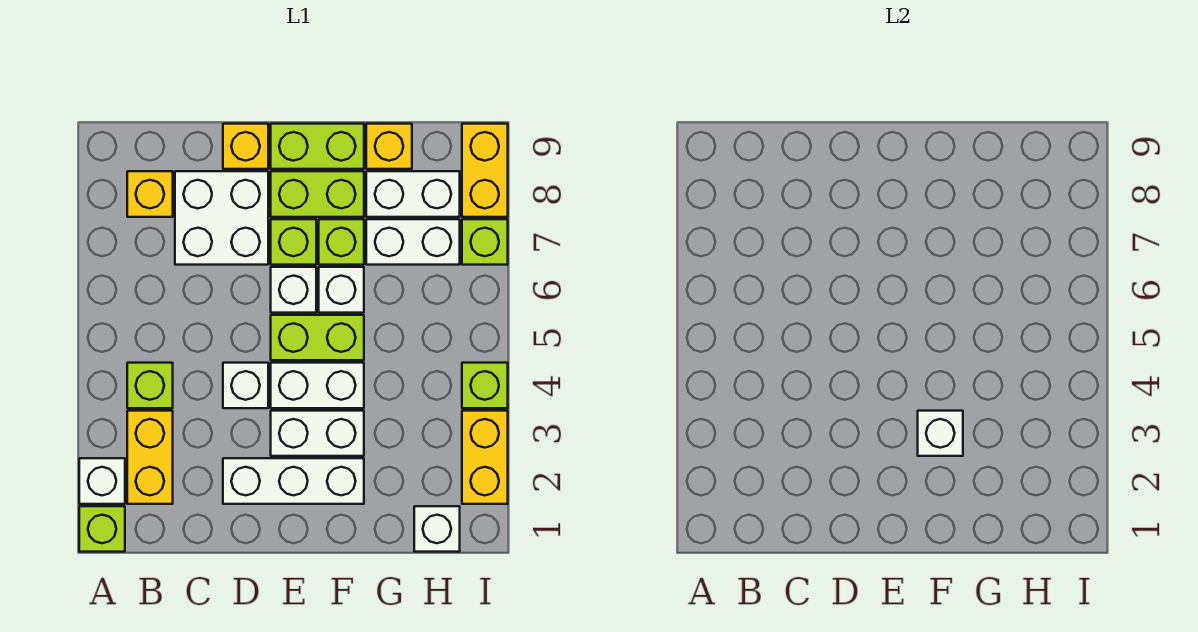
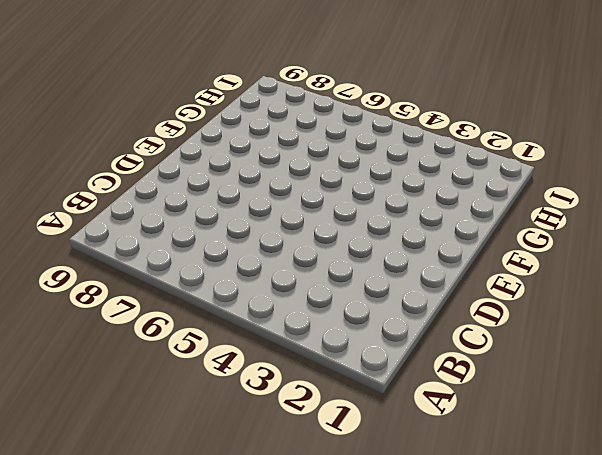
none -> lime 1x1 brick [79,506,125,552]
none -> white 1x1 brick [79,458,125,504]
none -> yellow 1x2 brick [127,411,173,504]

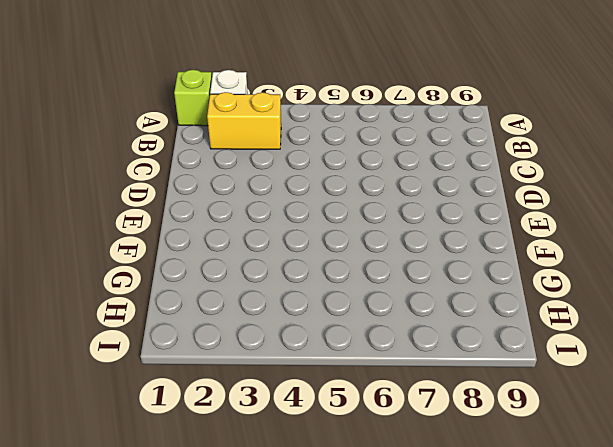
none -> lime 1x1 brick [127,363,173,408]
none -> yellow 1x1 brick [127,171,173,217]
none -> white 2x2 brick [175,171,268,265]

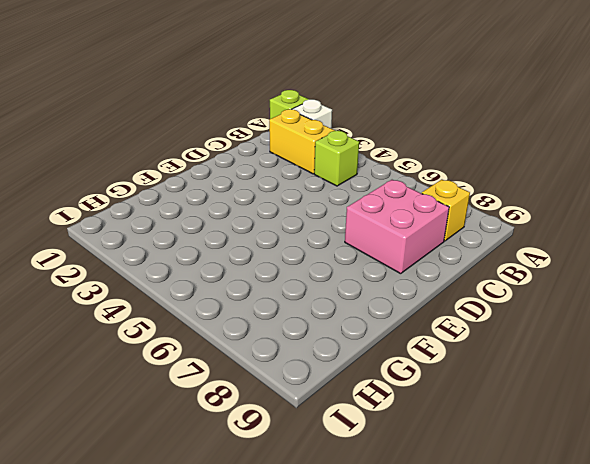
pink 2x2 brick [345,180,449,274] -> white 2x2 brick [175,171,268,265]
none -> white 1x3 brick [223,458,364,504]
none -> white 1x1 brick [223,363,268,408]
none -> yellow 1x1 brick [223,124,268,169]

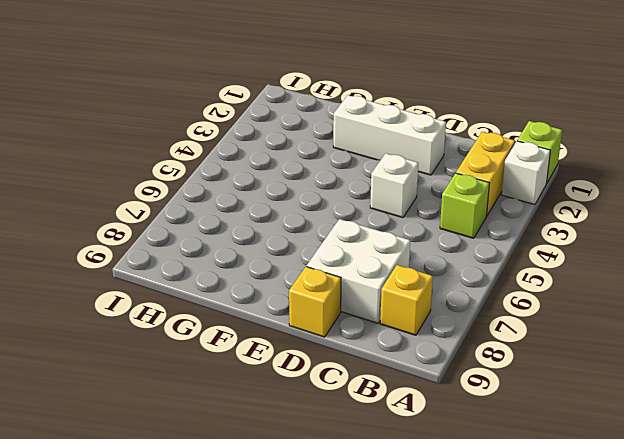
none -> white 1x2 brick [271,411,364,456]
none -> white 1x2 brick [271,363,364,408]
none -> lime 1x2 brick [271,315,364,360]

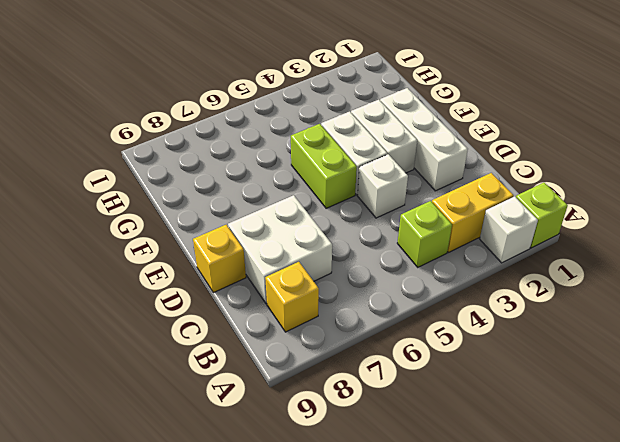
none -> white 1x1 brick [271,267,316,313]
none -> lime 1x1 brick [271,219,316,265]
none -> lime 1x2 brick [271,171,364,217]

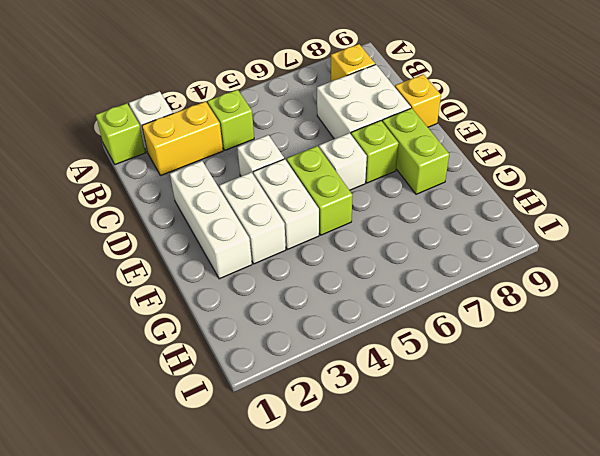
none -> lime 1x2 brick [271,124,364,169]
none -> white 1x1 brick [319,267,364,313]
none -> lime 1x1 brick [319,219,364,265]

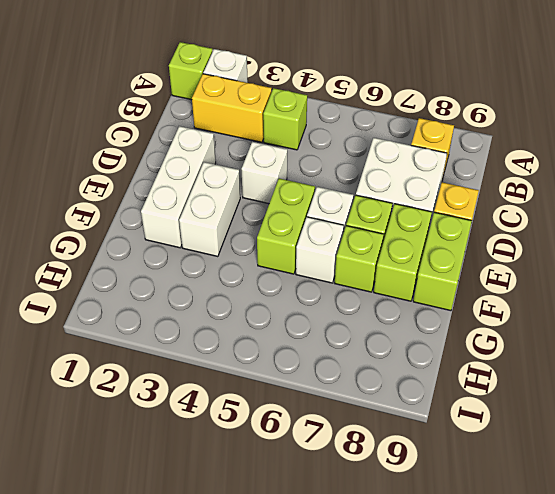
none -> white 1x2 brick [271,363,364,408]
none -> white 1x2 brick [366,219,460,265]
none -> white 1x2 brick [366,171,460,217]

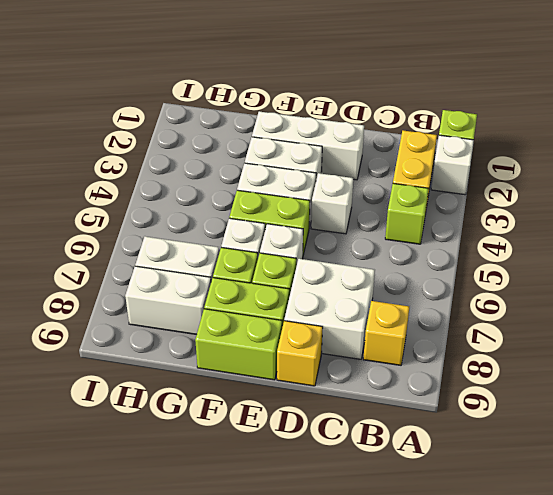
none -> yellow 1x1 brick [366,124,412,169]
none -> white 1x1 brick [414,506,460,552]
none -> yellow 1x2 brick [462,411,508,504]

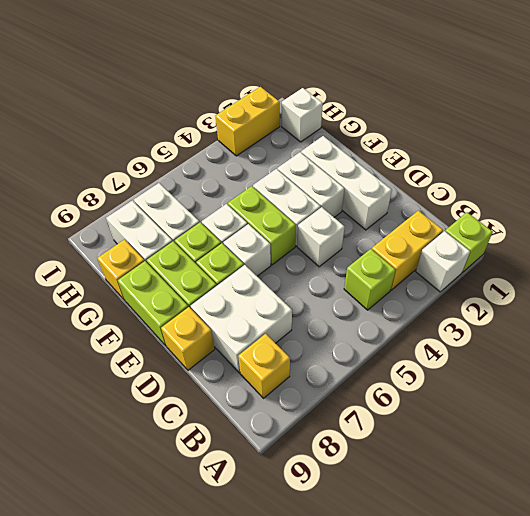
none -> lime 1x1 brick [462,363,508,408]
none -> lime 1x1 brick [462,219,508,265]
none -> yellow 1x2 brick [462,124,508,217]

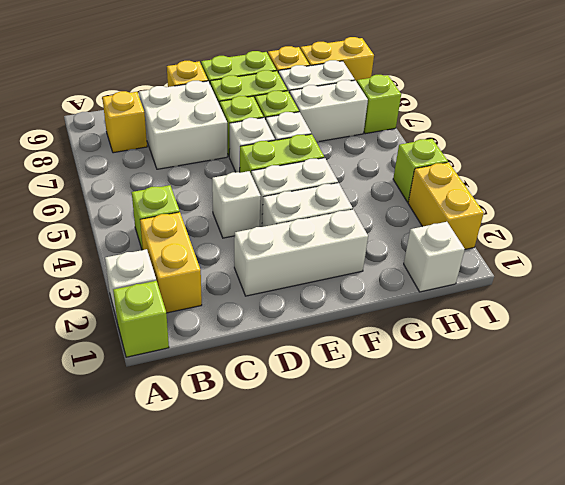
yellow 1x2 brick [300,37,374,82] -> yellow 1x2 brick turned to [462,124,508,217]
none -> white 1x1 brick [918,411,963,456]

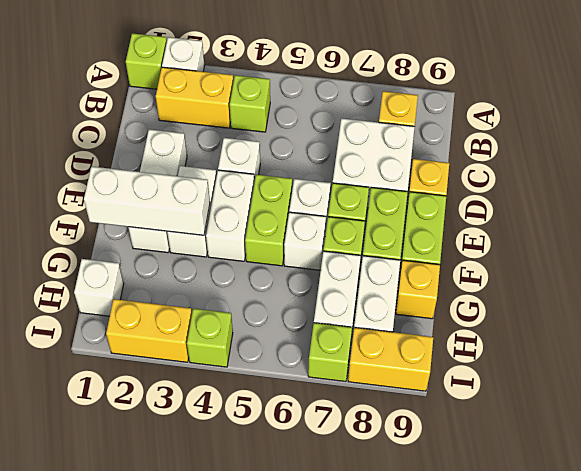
white 1x3 brick [84,167,210,235] -> white 1x1 brick [918,411,963,456]

